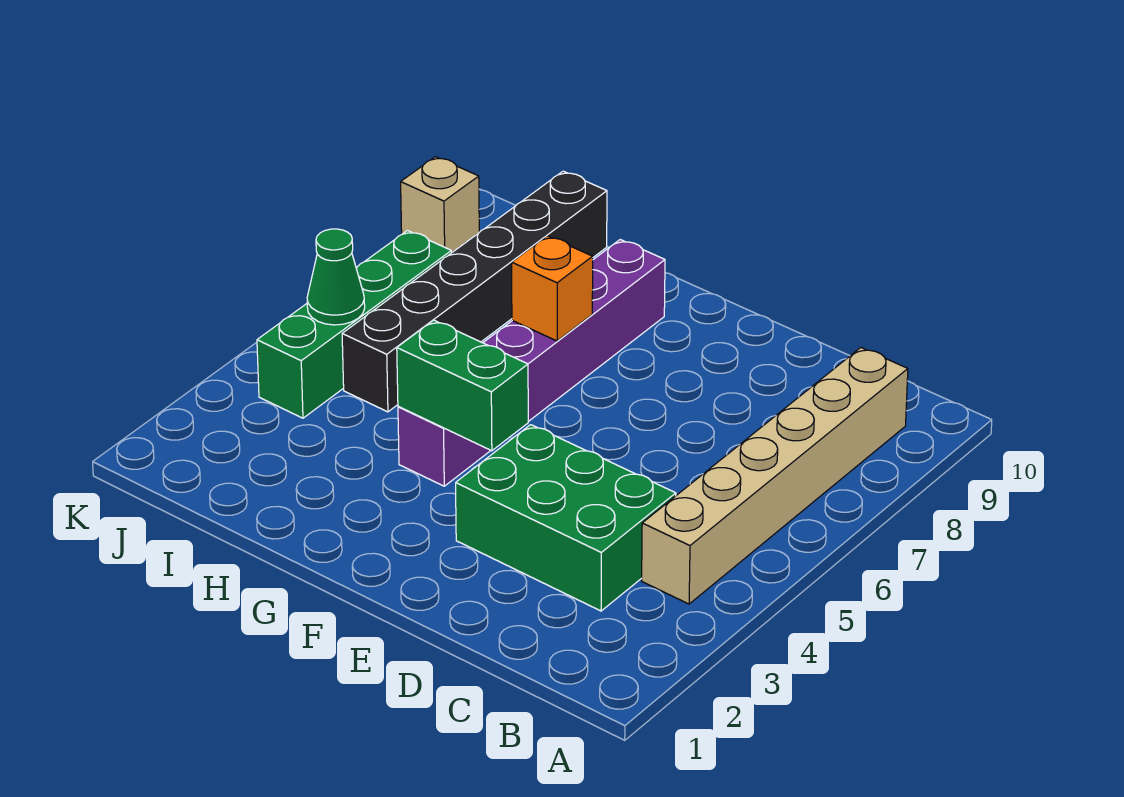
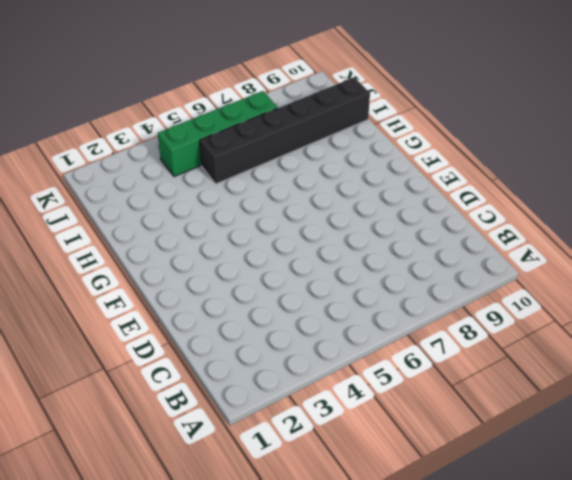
none -> tan 1x6 brick [642,348,908,604]
none -> green 2x3 brick [456,425,676,611]

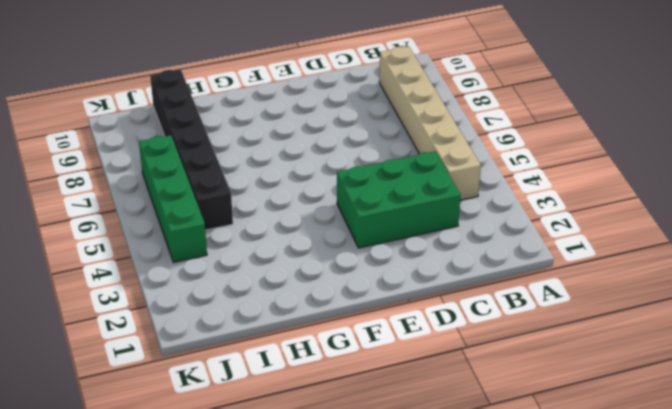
none -> purple 1x6 brick [398,240,665,486]
none -> tan 1x1 brick [401,157,479,253]

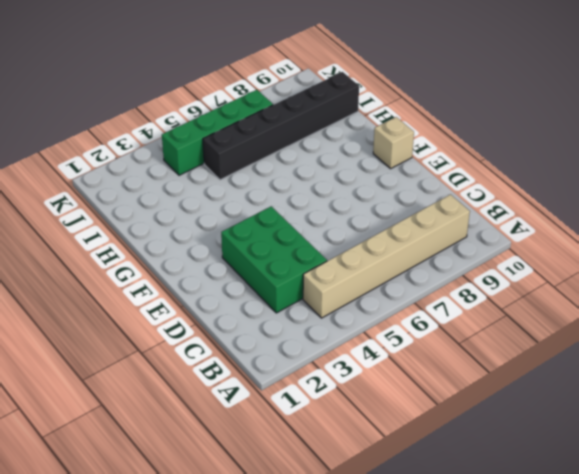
tan 1x1 brick [373,117,414,169] -> tan 1x1 brick moved to [401,157,479,253]
none -> purple 1x6 brick [398,240,665,486]
none -> green 1x2 brick [397,320,528,451]

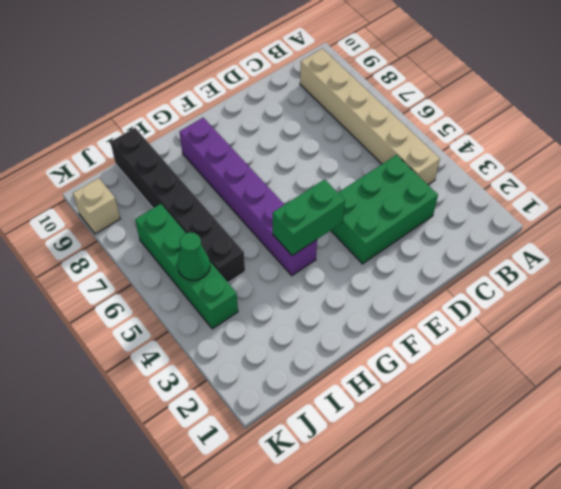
none -> orange 1x1 brick [512,236,593,341]

